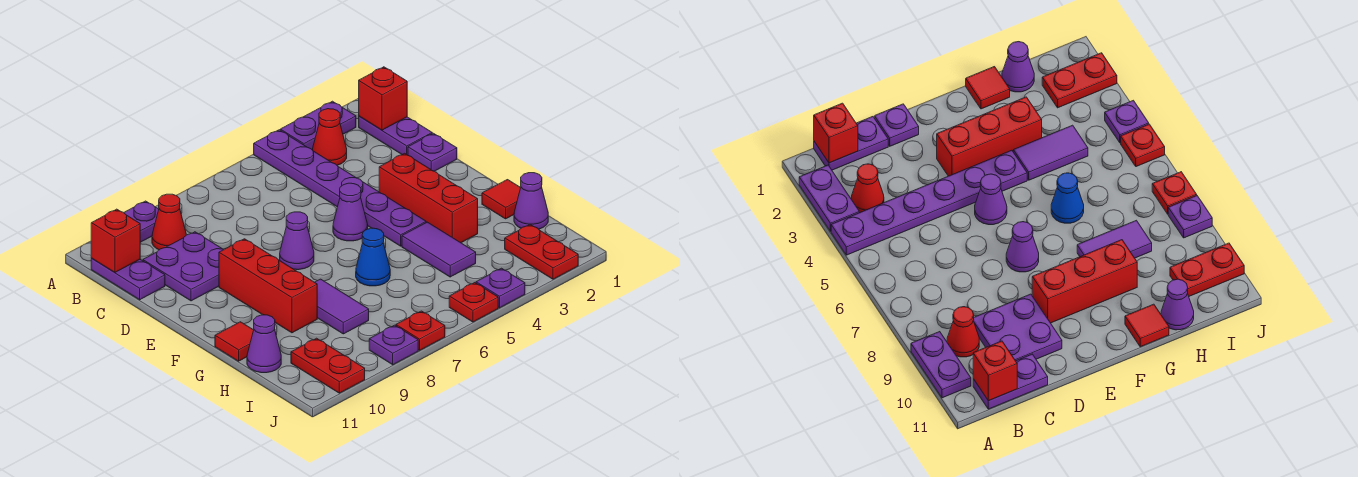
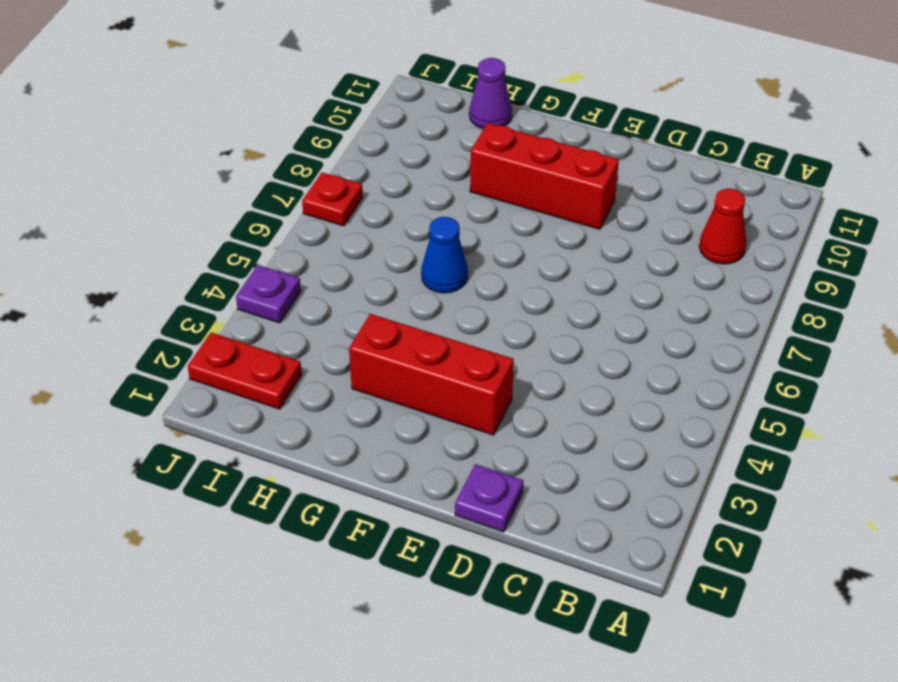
none -> purple 1x2 plate [280,101,356,150]
none -> purple 1x6 plate [254,130,426,246]
none -> purple 1x2 plate [124,201,159,242]

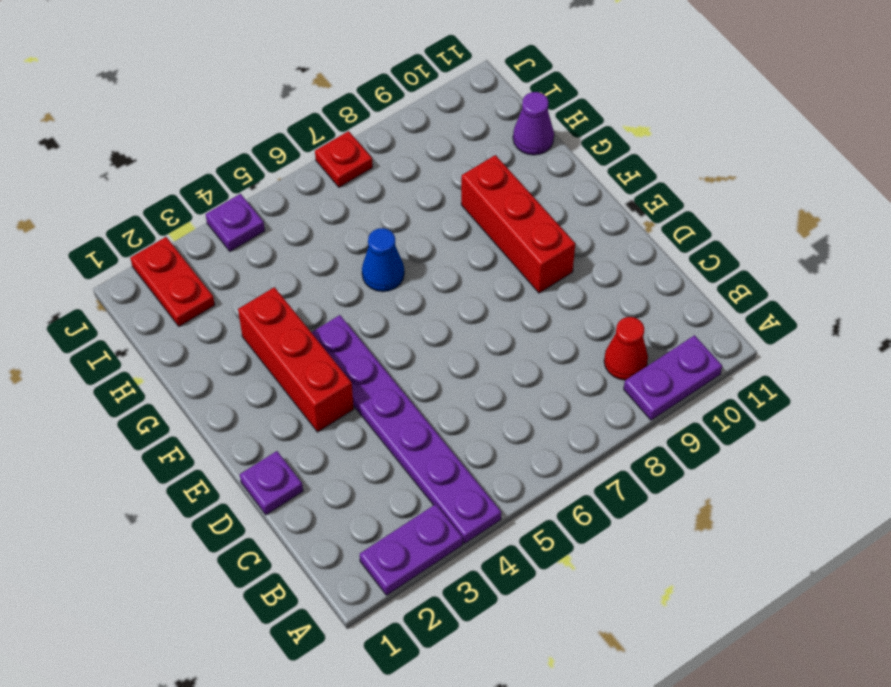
none -> purple 1x2 plate [359,116,432,155]
none -> red 1x1 cone [313,109,347,165]
none -> purple 1x2 plate [91,259,165,300]

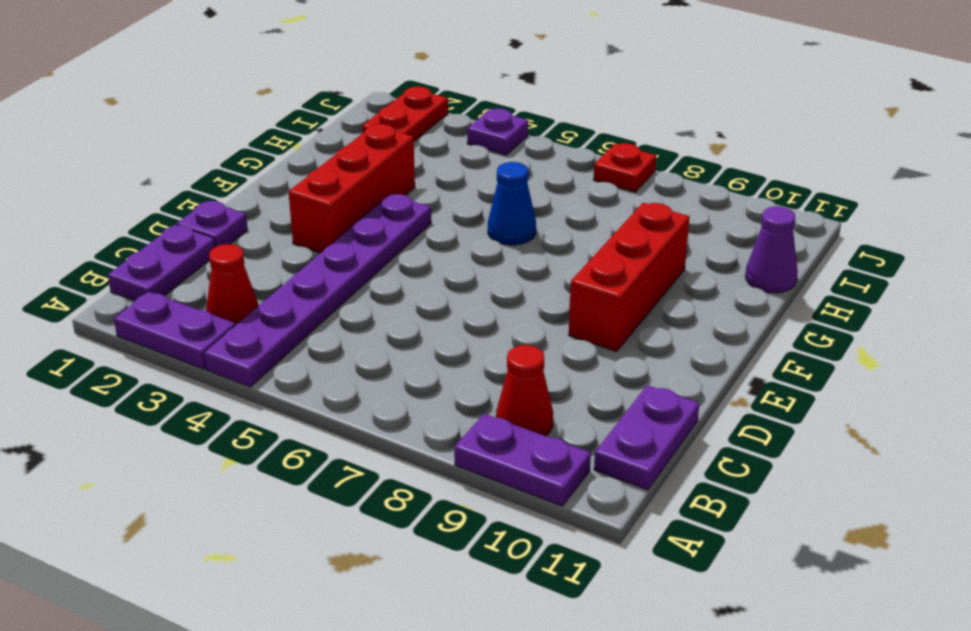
none -> purple 2x2 plate [143,232,224,301]
none -> purple 1x1 cone [333,183,368,241]
none -> purple 1x1 cone [280,212,314,270]

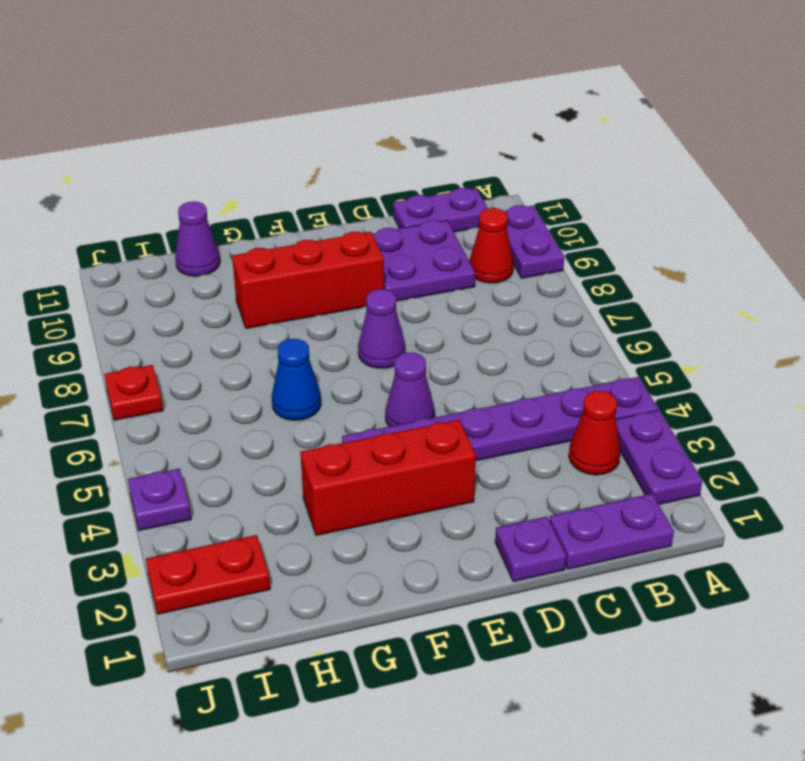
none -> red 1x1 tile [482,180,521,219]
none -> purple 1x2 tile [402,222,476,277]
none -> purple 1x2 tile [315,279,369,334]

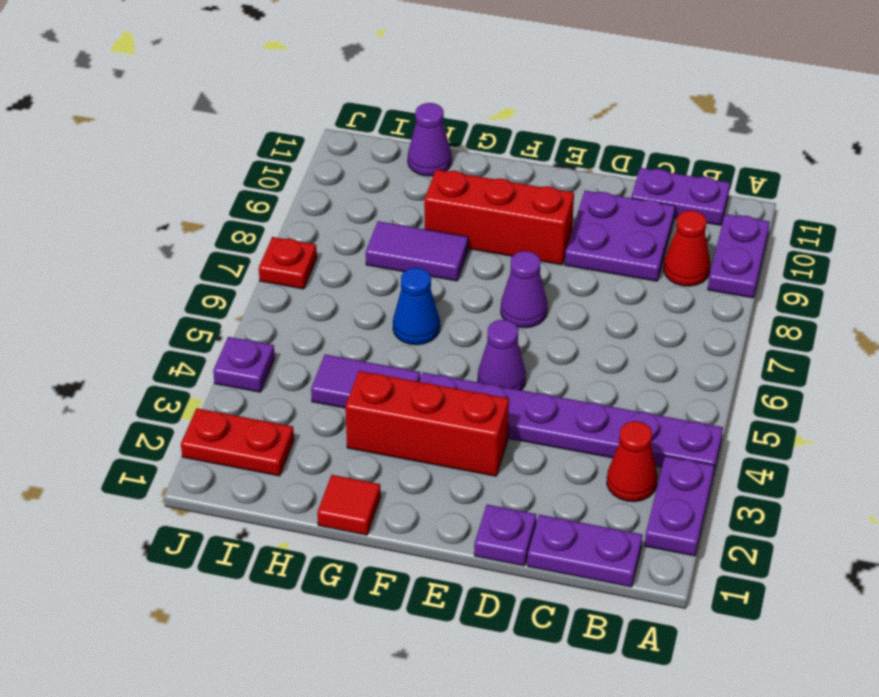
none -> red 1x1 tile [215,322,254,361]
none -> purple 1x1 cone [514,173,548,229]
none -> red 1x2 plate [291,338,365,393]

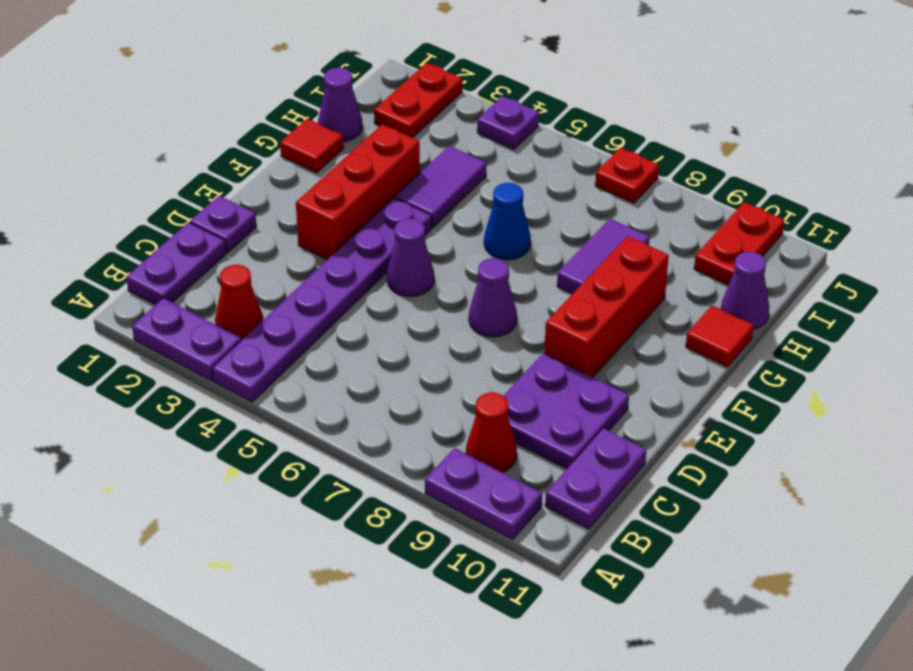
none -> red 1x1 plate [449,283,498,322]
none -> purple 1x1 plate [369,325,418,365]
none -> red 1x1 brick [359,67,407,130]

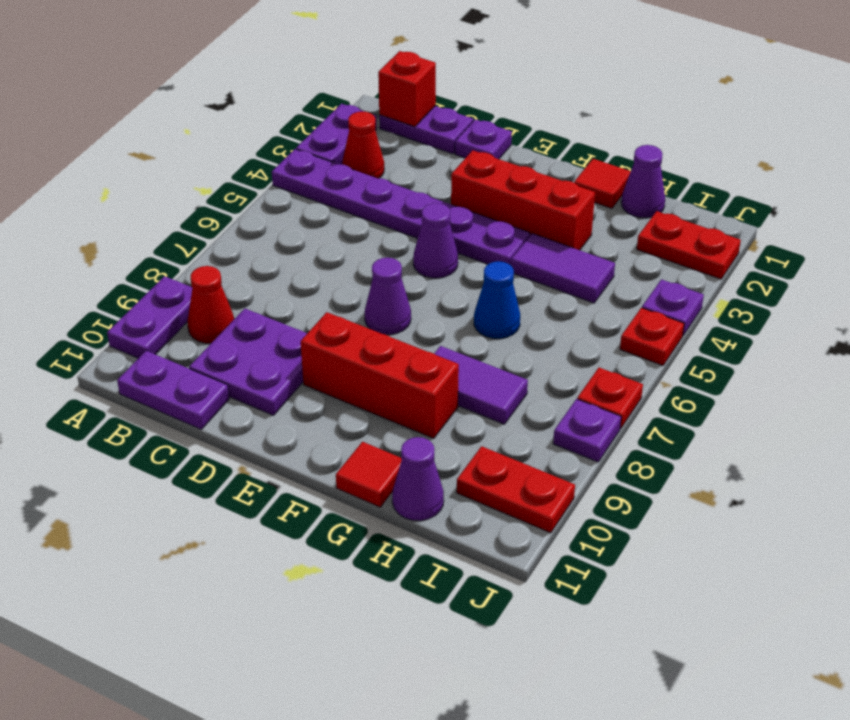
none -> red 1x1 brick [91,209,140,272]

